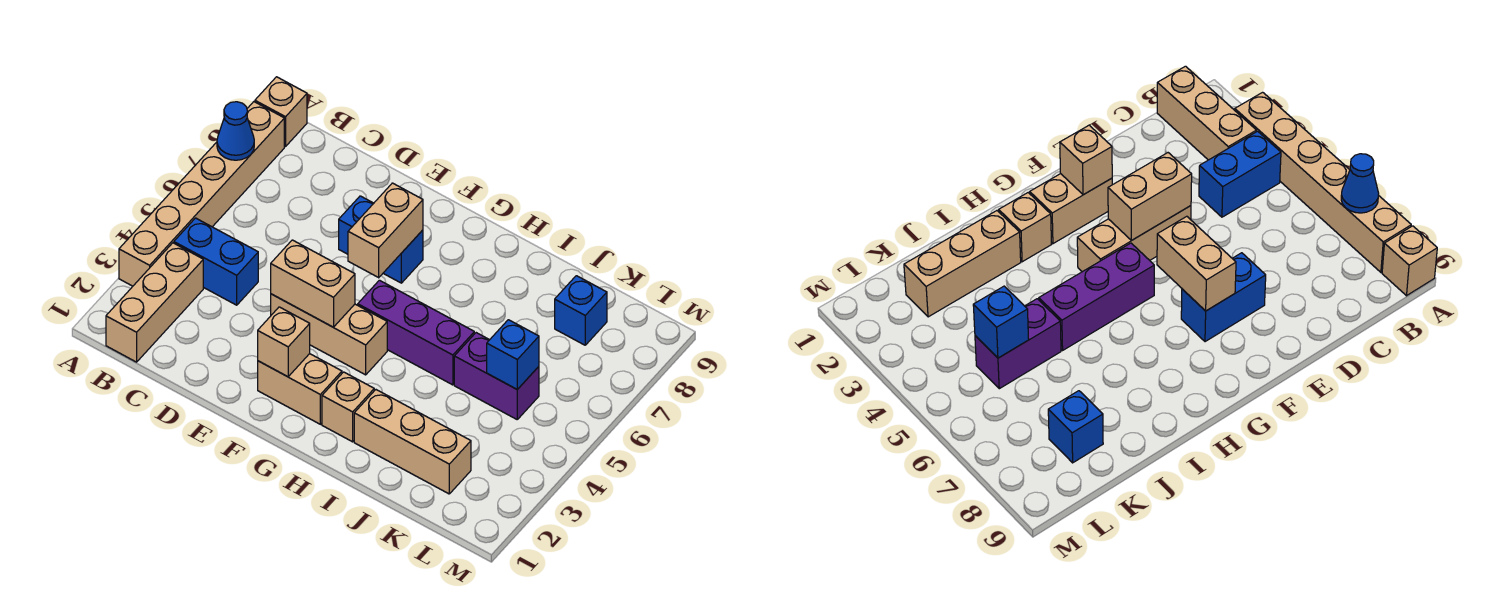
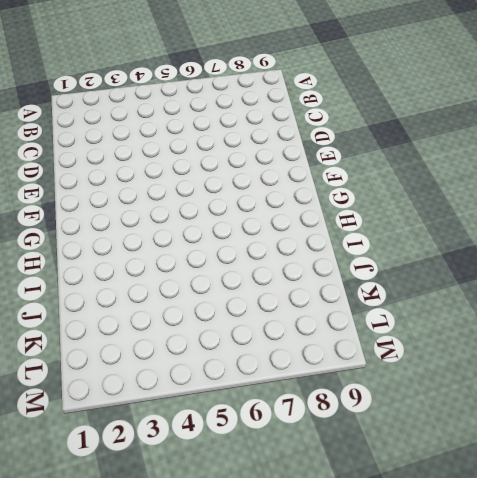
none -> tan 1x6 brick [119,102,284,286]
none -> tan 1x1 brick [255,77,307,147]
none -> tan 1x3 brick [106,243,203,362]

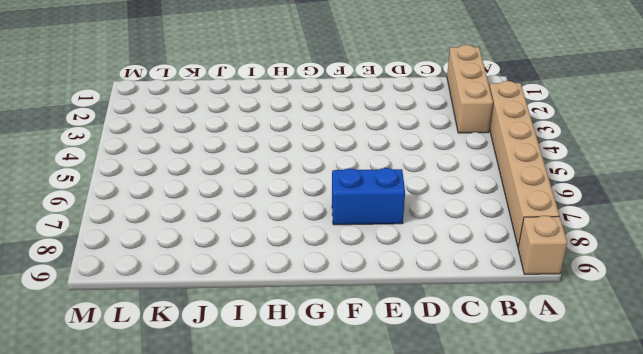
none -> blue 1x2 brick [174,218,258,305]
none -> tan 1x3 brick [271,294,387,375]
none -> tan 1x2 brick [258,354,342,424]

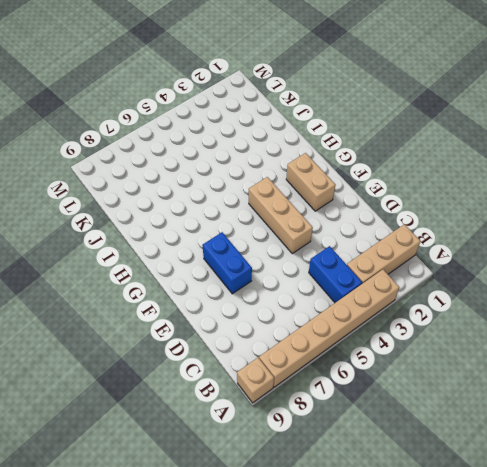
none -> purple 1x3 brick [358,280,474,385]
none -> tan 1x1 brick [322,372,374,442]
none -> tan 1x3 brick [354,390,471,494]

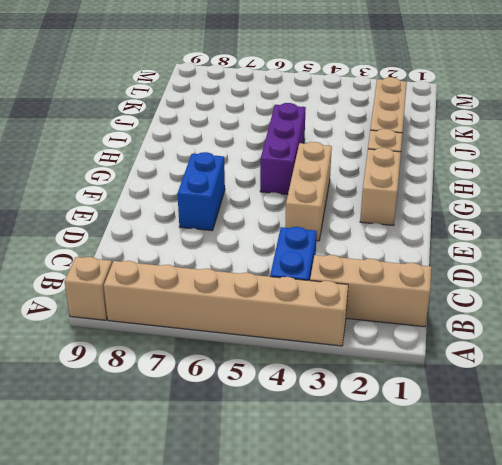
none -> purple 1x2 brick [454,333,539,419]
none -> blue 1x1 brick [555,276,607,345]
none -> blue 1x1 cone [217,102,254,160]

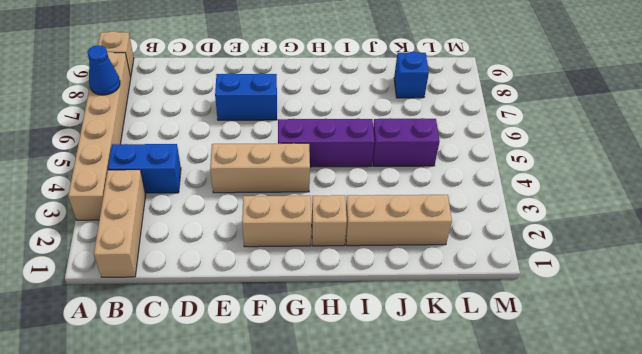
none -> tan 1x2 brick [271,240,355,327]
none -> tan 1x1 brick [258,307,310,377]
none -> tan 1x2 brick [348,183,423,278]

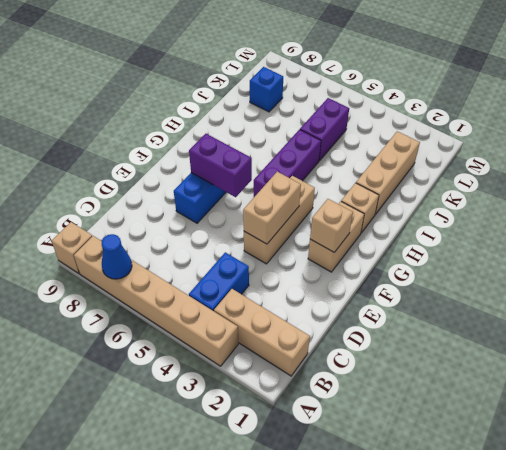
purple 1x2 brick [189,134,252,197] -> tan 1x2 brick [348,183,423,278]
none -> blue 1x1 brick [487,320,539,389]

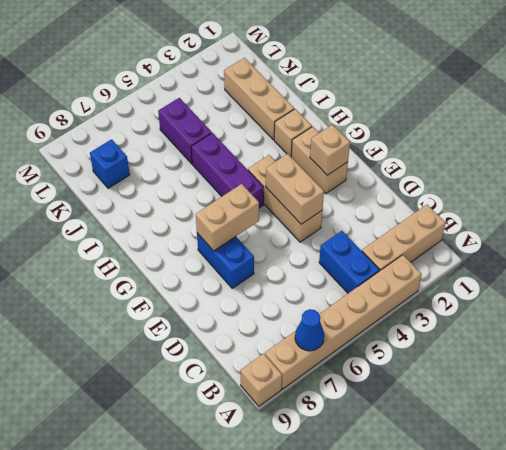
none -> blue 1x1 brick [487,320,539,389]

